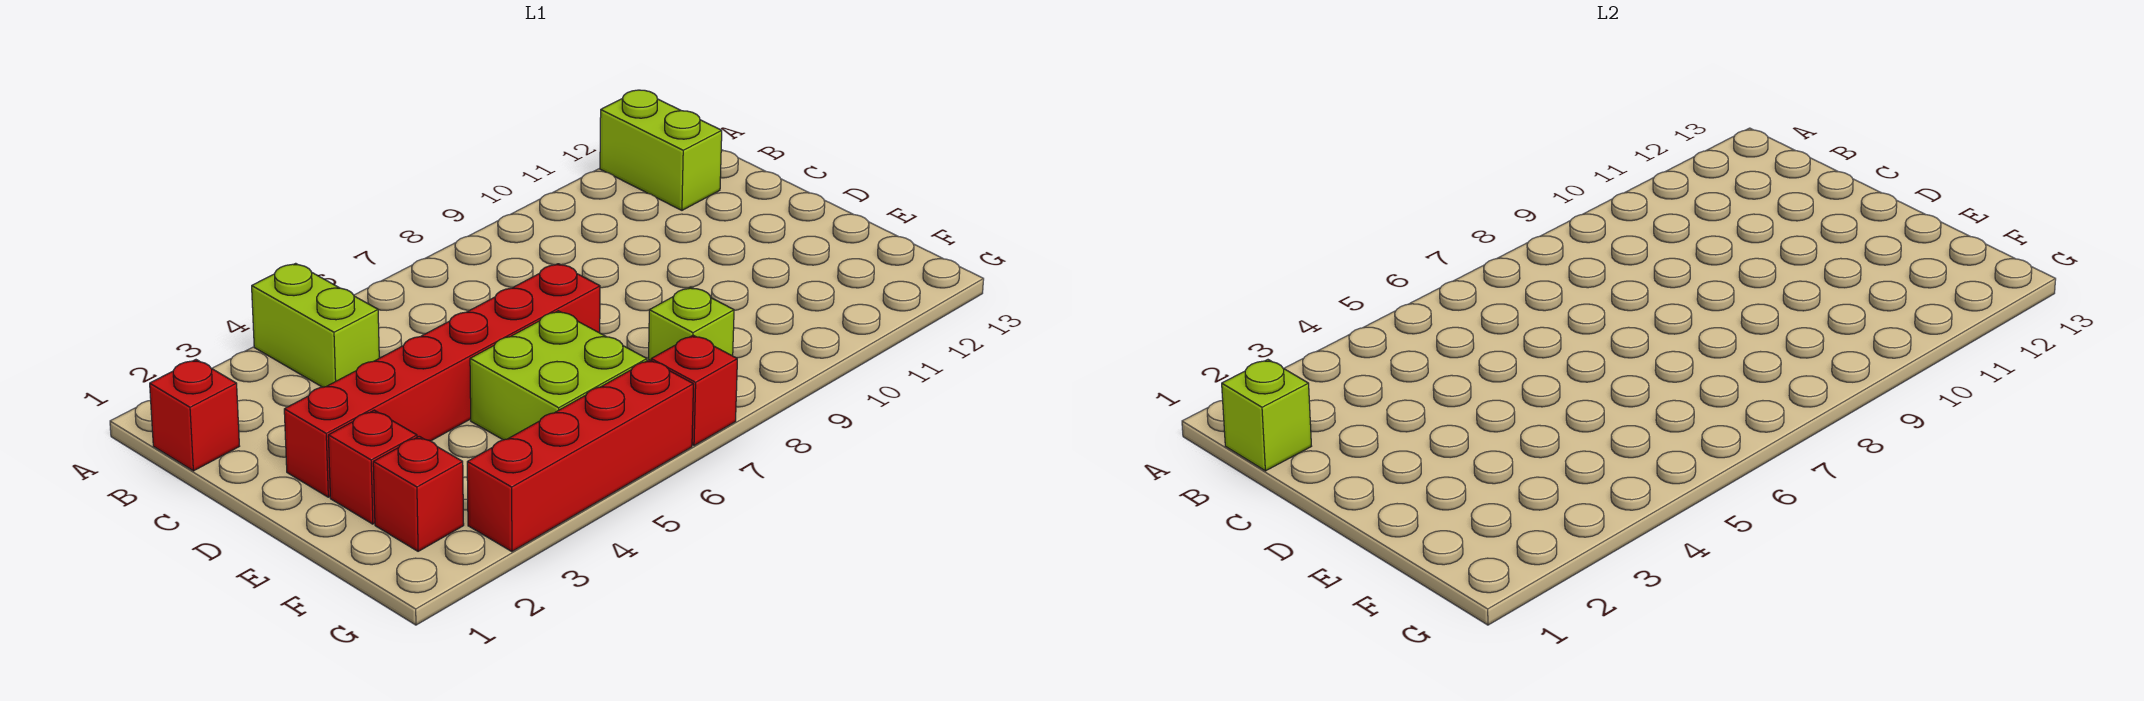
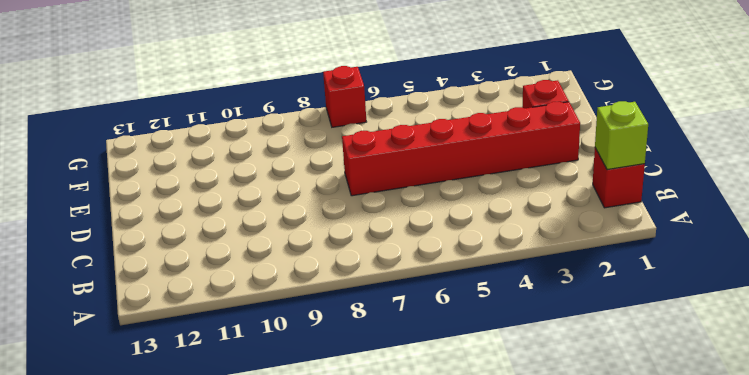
none -> lime 1x2 brick [252,263,379,387]
none -> lime 1x2 brick [600,90,722,210]

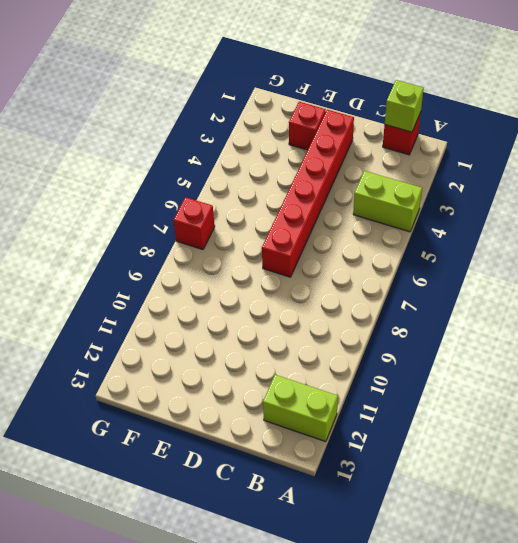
none -> lime 2x2 brick [470,311,647,440]
none -> red 1x1 brick [373,436,464,551]

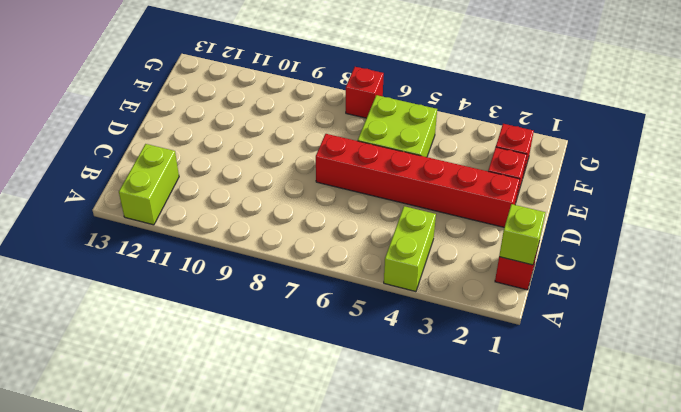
none -> lime 1x1 brick [649,287,734,360]
none -> red 1x4 brick [467,360,694,551]

